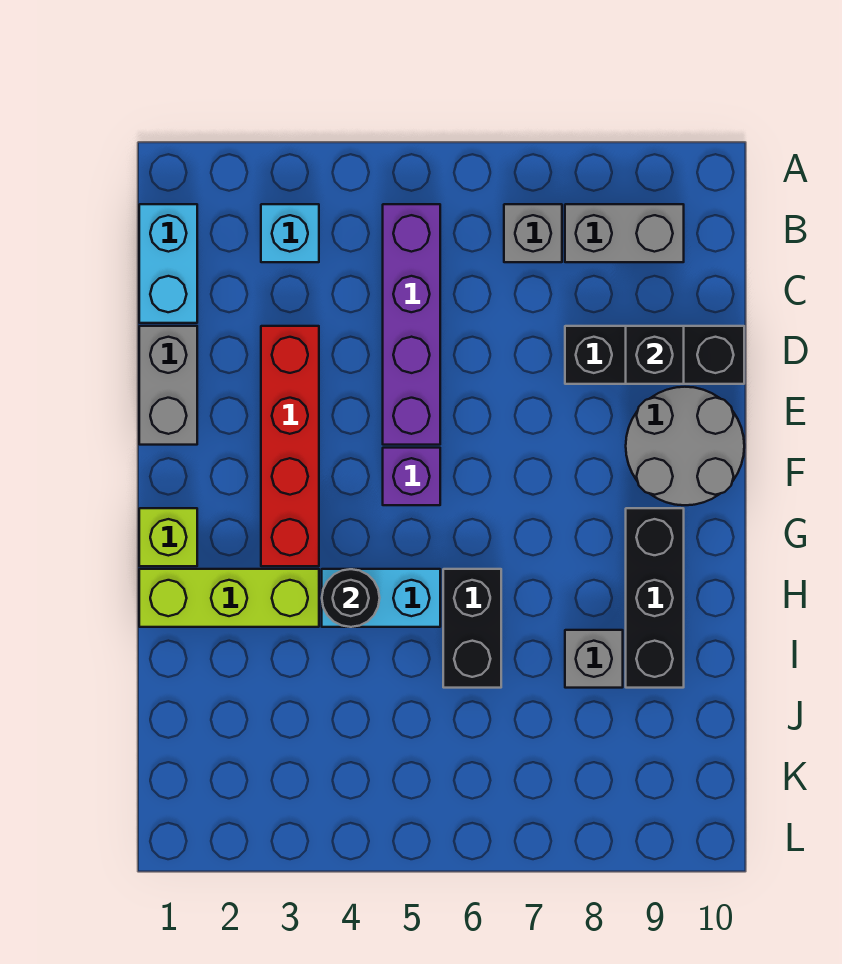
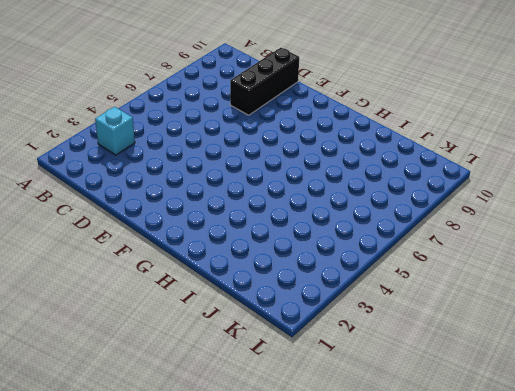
none -> cyan 1x2 brick [139,204,197,323]
none -> purple 1x4 brick [383,204,440,445]
none -> grey 1x1 brick [504,204,562,262]

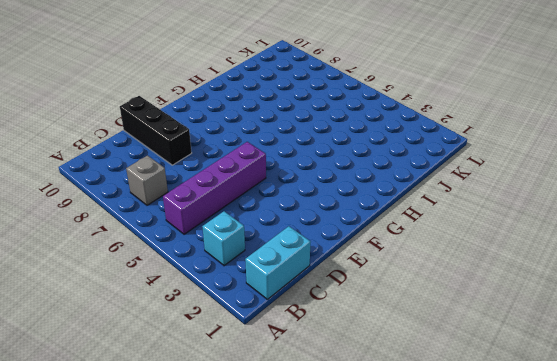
none -> grey 1x2 brick [565,204,684,262]
none -> grey 1x2 brick [139,326,197,445]
none -> red 1x4 brick [261,326,319,566]

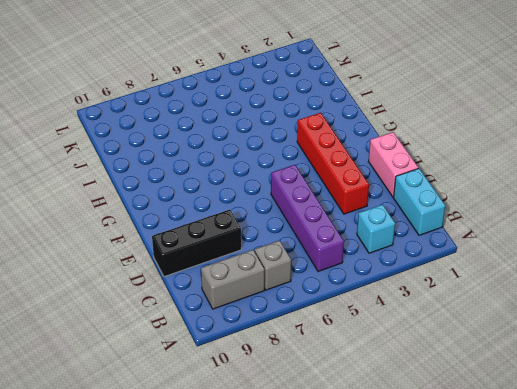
pink 1x2 brick [369,132,418,197] -> grey 1x2 brick [139,326,197,445]
none -> grey 2x2 round brick [626,387,744,505]
none -> purple 1x1 brick [383,448,440,505]
none -> lime 1x1 brick [139,508,197,566]

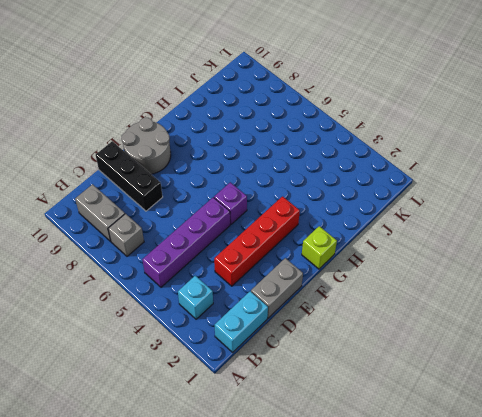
none -> black 1x3 brick [626,508,684,688]
none -> lime 1x3 brick [139,569,319,627]
none -> cyan 1x2 brick [322,569,440,627]

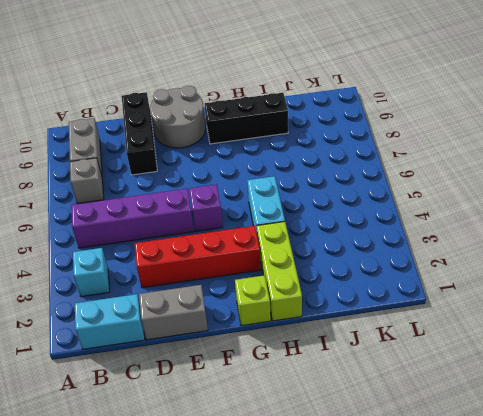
none -> black 1x2 brick [443,569,501,688]
none -> grey 1x1 brick [565,630,623,688]
none -> black 1x1 brick [626,326,684,384]

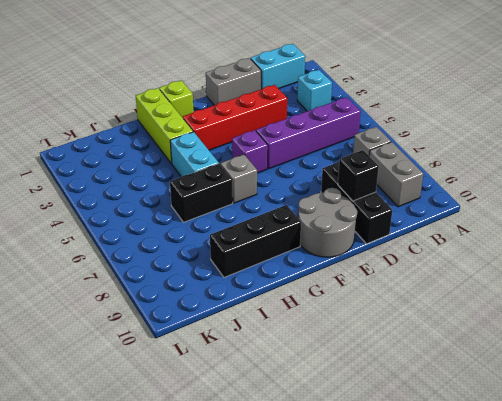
grey 1x1 brick [221,155,257,203] -> grey 1x1 brick moved to [565,630,623,688]
none -> black 1x1 round brick [322,569,380,627]

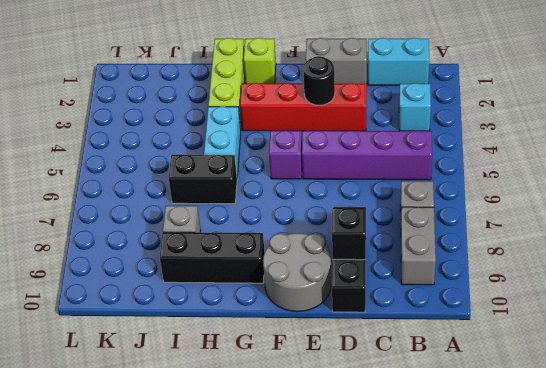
black 1x1 round brick [303,56,335,105] -> black 1x1 round brick moved to [322,569,380,627]

